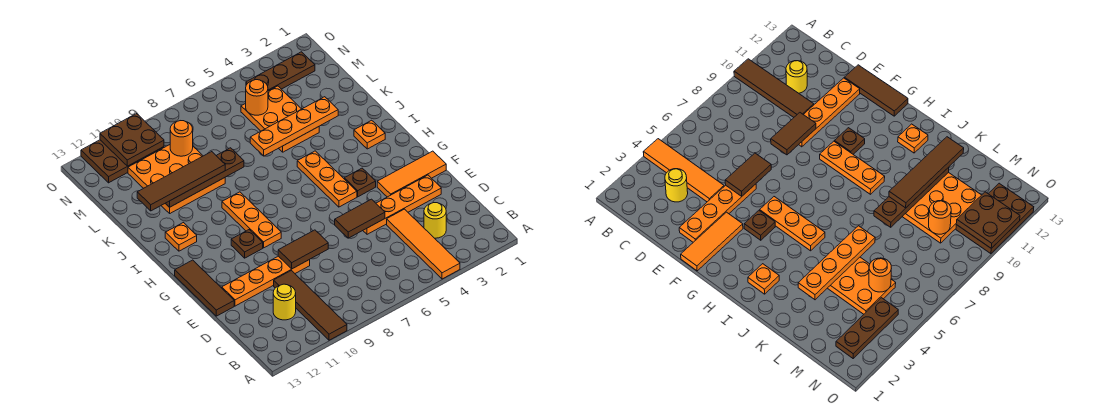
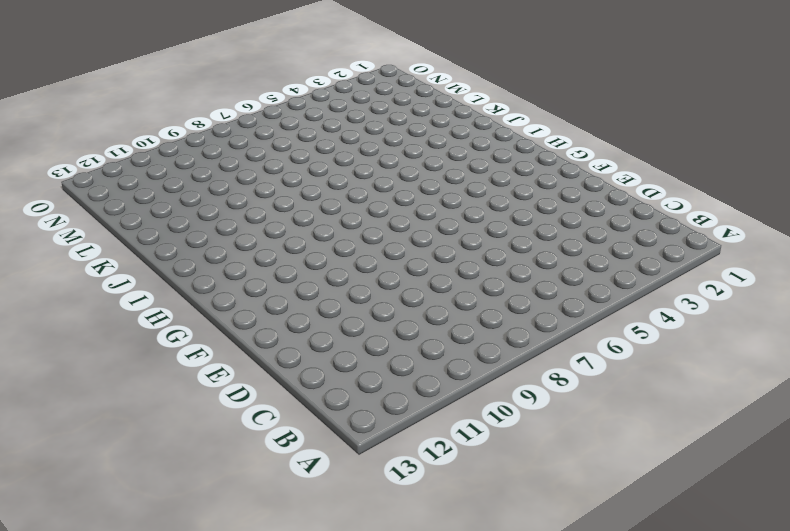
none -> orange 1x4 tile [387,209,460,279]
none -> brown 1x4 tile [274,271,347,340]
none -> yellow 1x1 round brick [424,203,446,238]

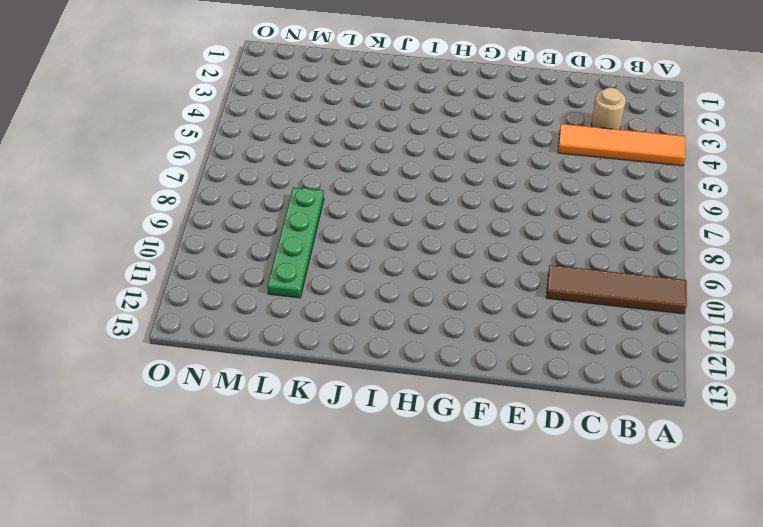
tan 1x1 round brick [591,88,626,130] -> yellow 1x1 round brick [424,203,446,238]
green 1x4 plate [267,187,324,298] -> orange 3x3 plate [128,145,225,213]
none -> yellow 1x1 round brick [273,284,296,320]
none -> orange 1x4 plate [363,175,441,234]
none -> orange 1x4 plate [222,256,310,306]

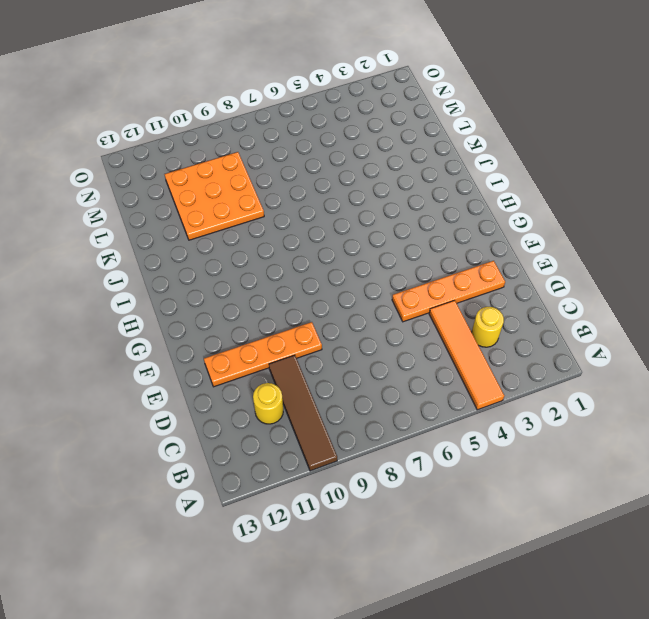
none -> brown 1x3 tile [175,260,234,316]
none -> orange 1x3 tile [377,151,446,197]
none -> brown 1x1 plate [344,168,376,197]

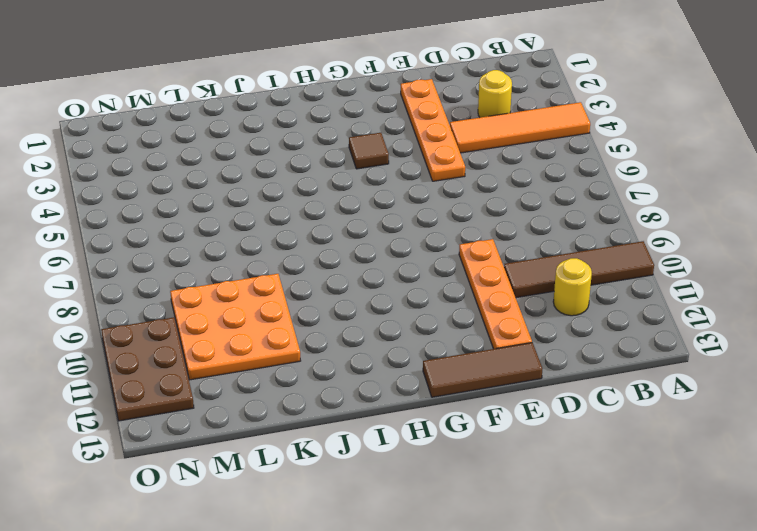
brown 1x1 tile [349,133,389,169] -> brown 1x1 plate [344,168,376,197]
none -> orange 1x3 tile [377,151,446,197]
none -> orange 1x3 plate [297,151,357,207]
none -> orange 1x3 plate [222,192,281,248]

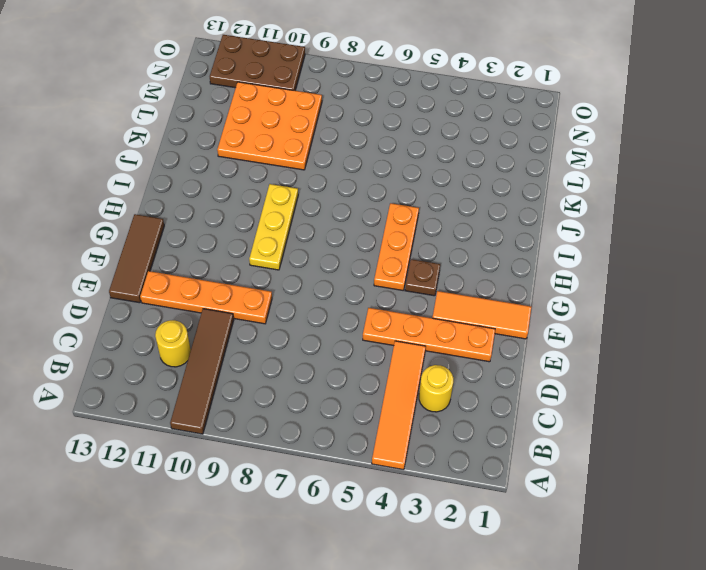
yellow 1x3 plate [249,184,298,270] -> orange 1x3 plate [222,192,281,248]
none -> brown 1x1 plate [231,230,263,258]
none -> orange 1x1 plate [354,120,385,149]
none -> orange 1x1 plate [165,223,197,251]

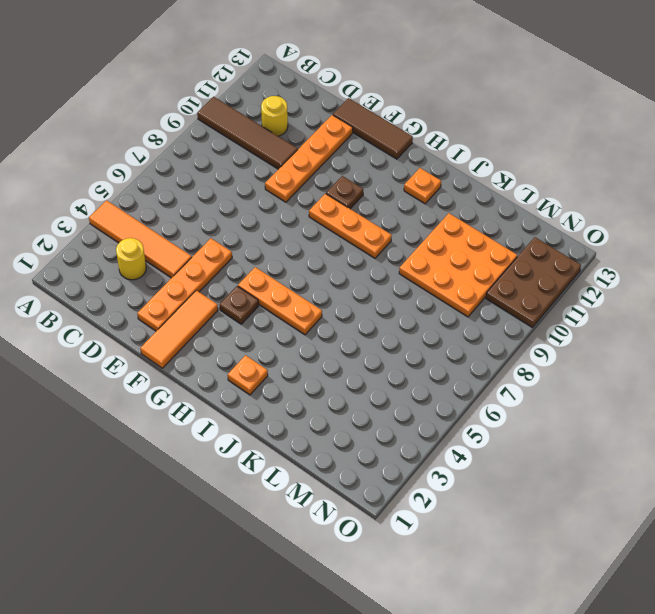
none -> orange 2x3 plate [241,86,319,152]
none -> brown 1x3 plate [246,52,315,91]
none -> brown 1x2 tile [335,199,385,238]

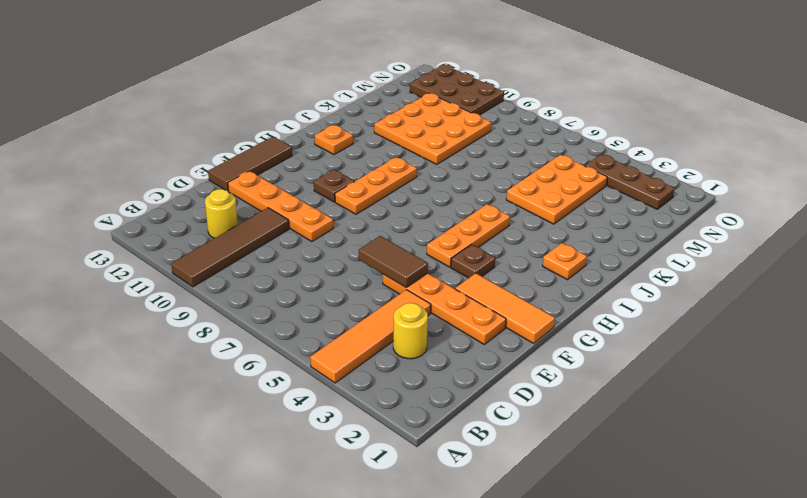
none -> brown 1x2 tile [278,230,328,269]
none -> orange 1x4 plate [250,97,338,156]
none -> brown 1x4 plate [165,148,244,207]

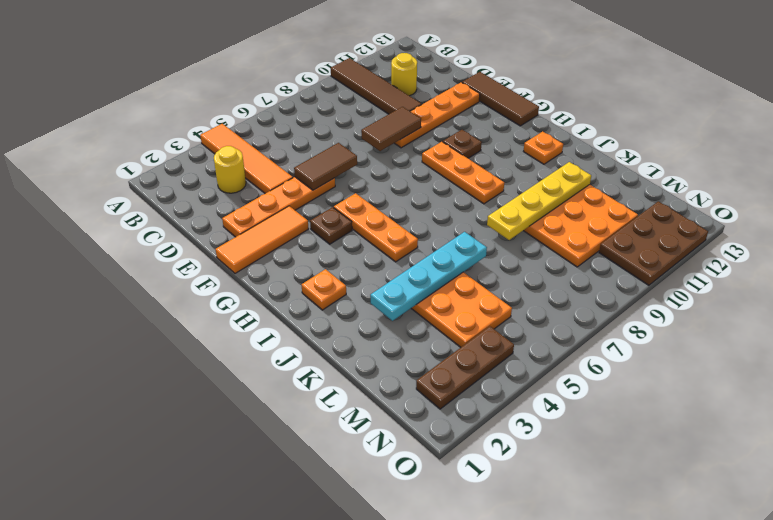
cyan 1x4 plate [370,232,487,321] -> orange 1x4 plate [250,97,338,156]
yellow 1x4 plate [487,162,591,240] -> brown 1x4 plate [165,148,244,207]
none -> orange 1x1 round brick [246,80,268,115]
none -> orange 1x1 round brick [170,121,193,156]
none -> brown 2x2 plate [100,114,164,166]

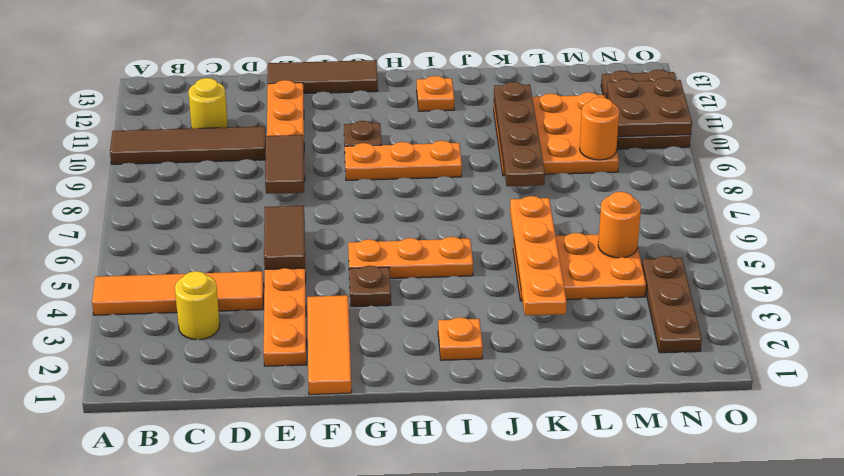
none -> brown 1x4 tile [137,152,225,211]

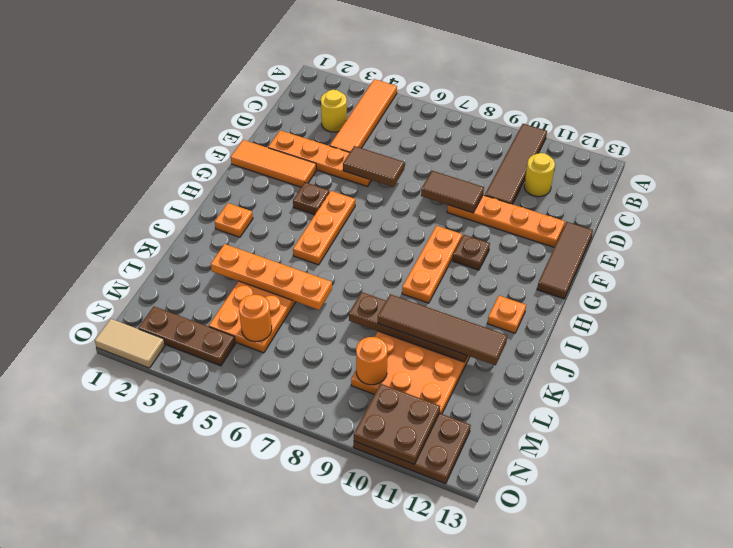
tan 1x2 tile [95,319,165,368] -> none

